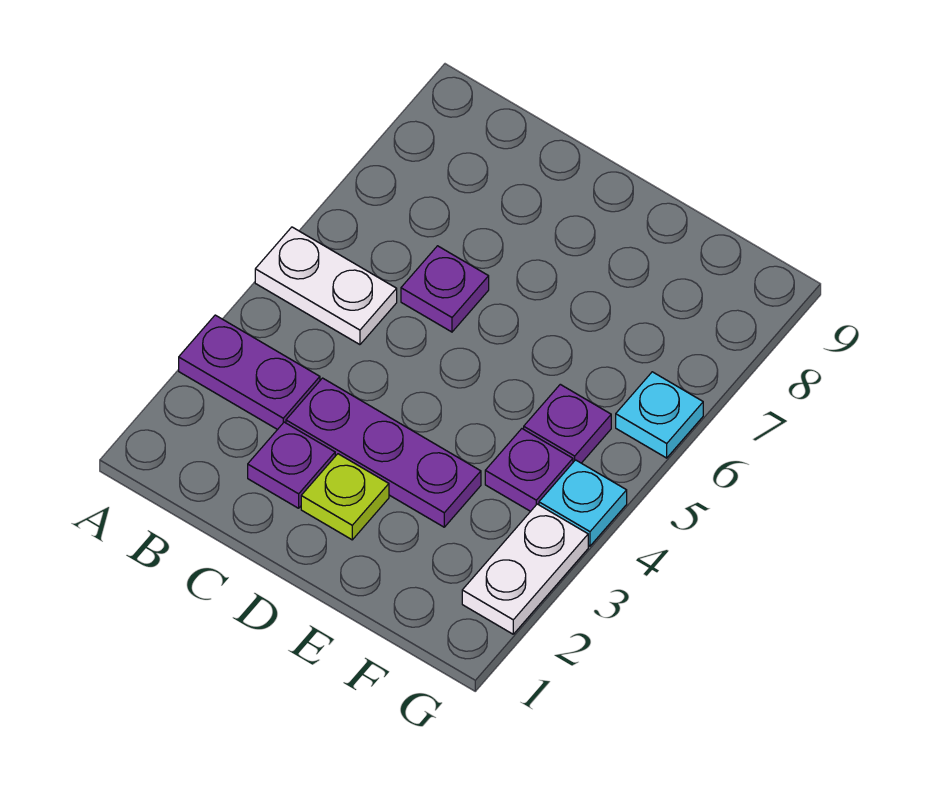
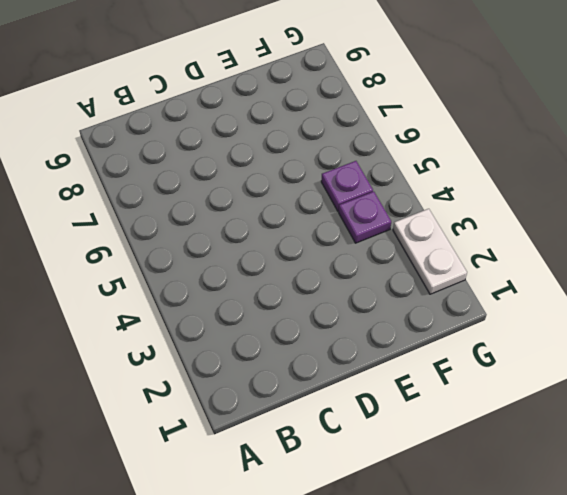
none -> purple 1x2 plate [179,315,320,430]
none -> white 1x2 plate [255,227,397,345]

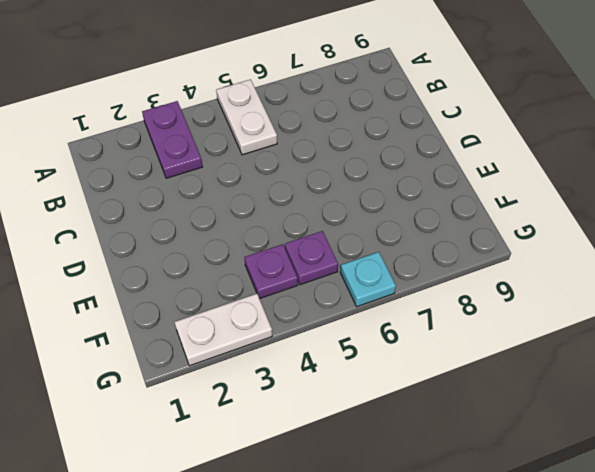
none -> purple 1x1 plate [248,422,335,508]
none -> purple 1x3 plate [286,378,481,527]

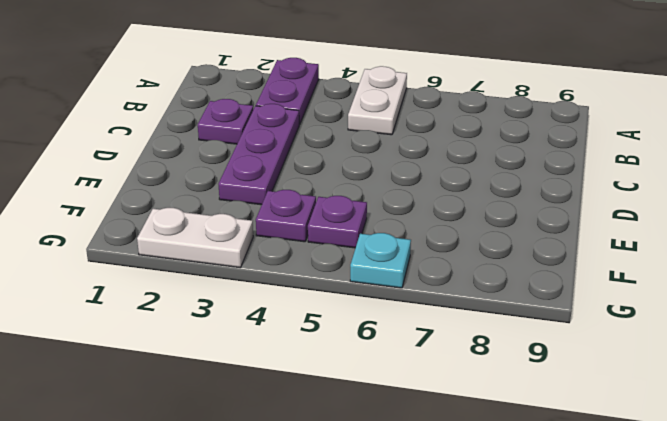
none -> purple 1x1 plate [401,246,489,332]
none -> lime 1x1 plate [301,454,389,540]

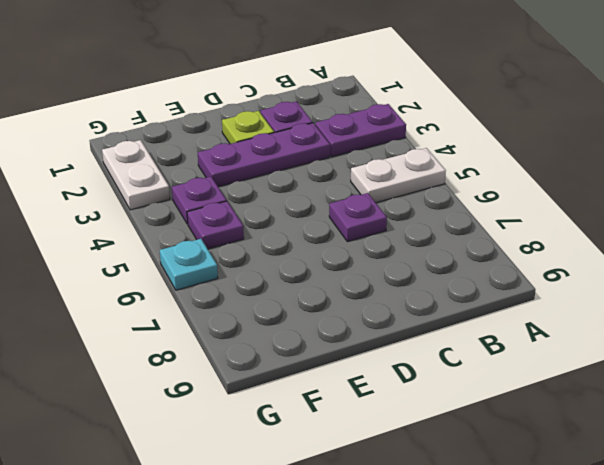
none -> cyan 1x1 plate [539,460,627,546]

